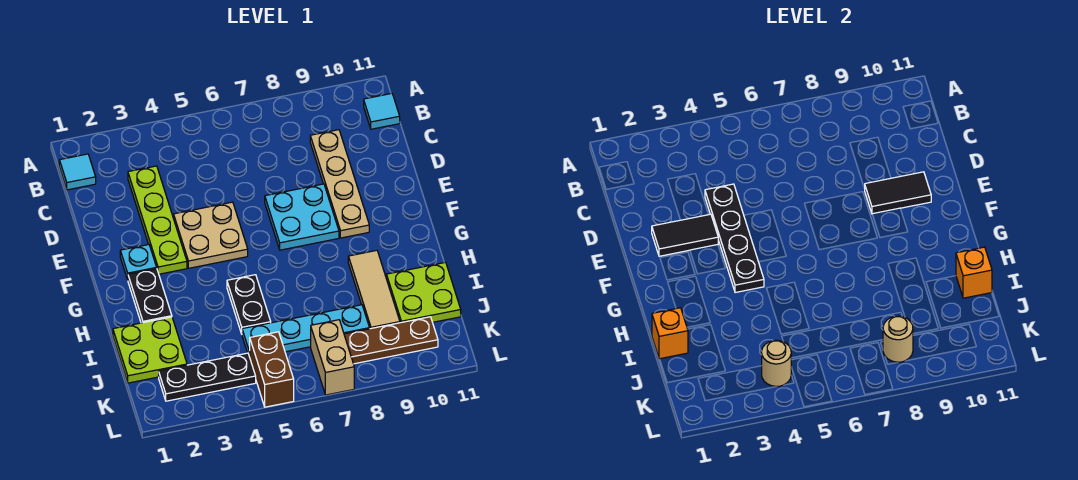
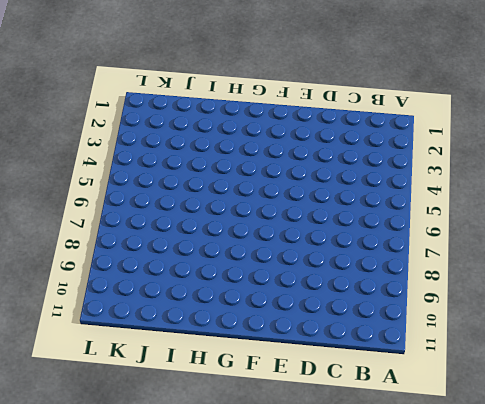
none -> cyan 1x1 tile [59,154,96,190]
none -> cyan 1x1 tile [364,93,400,129]
none -> lime 1x4 plate [128,166,187,274]

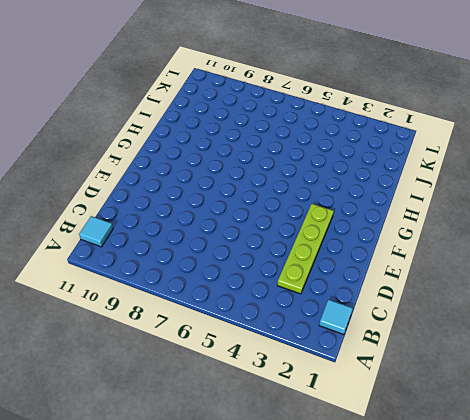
none -> tan 1x4 plate [310,130,369,238]
none -> tan 2x2 plate [174,202,248,268]
none -> cyan 2x2 plate [265,184,339,250]

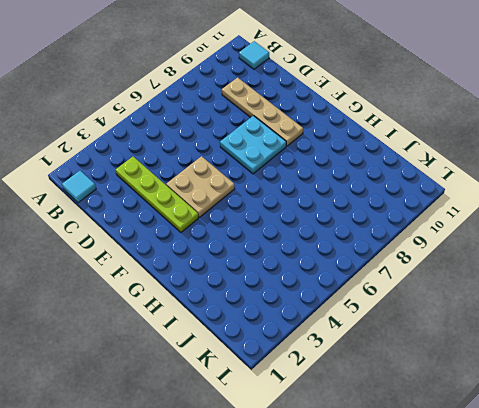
none -> cyan 1x1 plate [120,245,157,280]
none -> black 1x2 plate [128,269,172,323]
none -> black 1x2 plate [227,275,271,334]

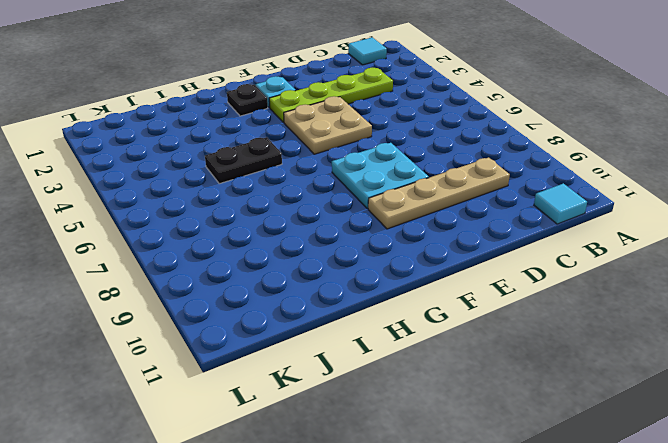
black 1x1 plate [227,84,268,116] -> black 1x2 plate [128,269,172,323]
none -> tan 1x3 tile [348,250,400,329]
none -> lime 2x2 plate [113,317,187,383]
none -> lime 2x2 plate [386,262,461,323]

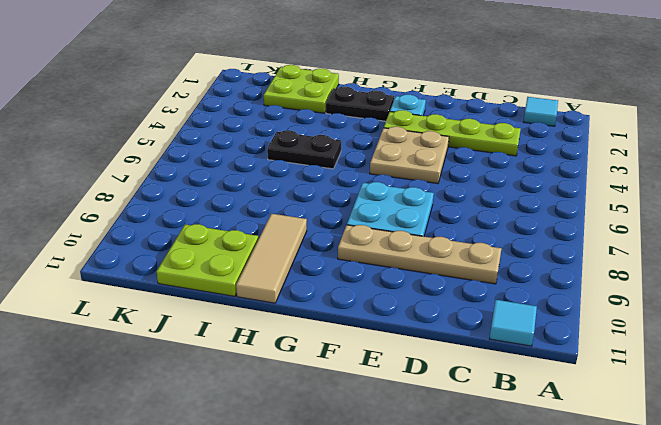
tan 1x3 tile [236,214,307,303] -> tan 1x3 tile turned to [348,250,400,329]
none -> cyan 1x4 plate [242,305,370,357]
none -> black 1x3 plate [159,353,256,401]
none -> brown 1x2 brick [249,332,294,407]

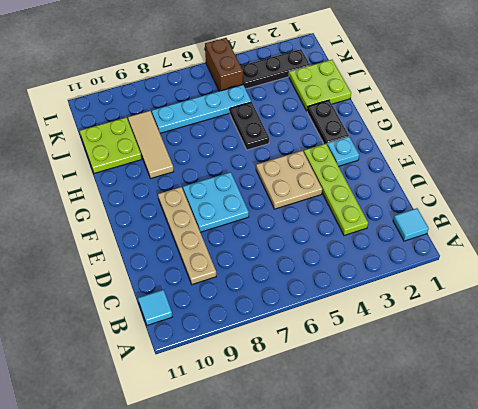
none -> tan 1x2 brick [311,320,354,395]
none -> brown 1x3 plate [344,317,438,364]
none -> black 1x4 plate [705,184,764,293]

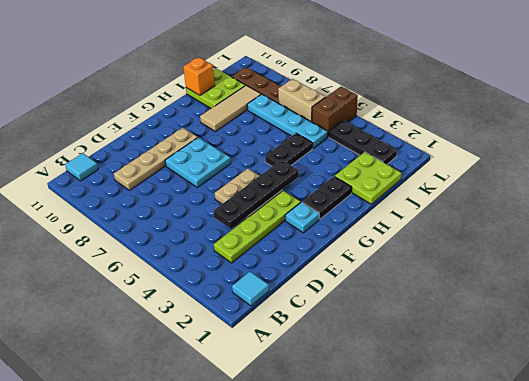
tan 1x2 brick [278,79,325,122] -> tan 1x2 brick turned to [311,320,354,395]
none -> black 1x2 tile [652,214,718,256]
none -> black 1x2 tile [865,172,931,214]
none -> orange 1x1 brick [652,308,688,359]

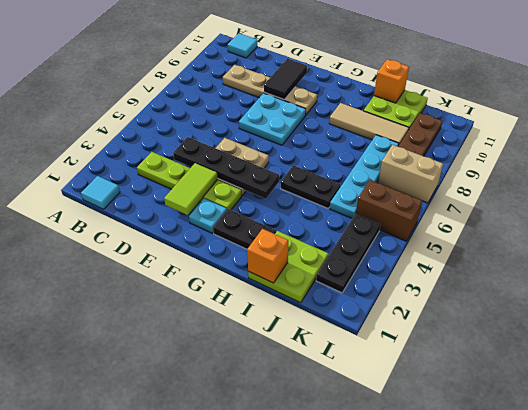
lime 1x2 tile [164,163,218,215] -> black 1x2 tile [652,214,718,256]
none -> tan 1x1 round brick [762,340,791,386]
none -> tan 1x1 round brick [883,316,913,362]

